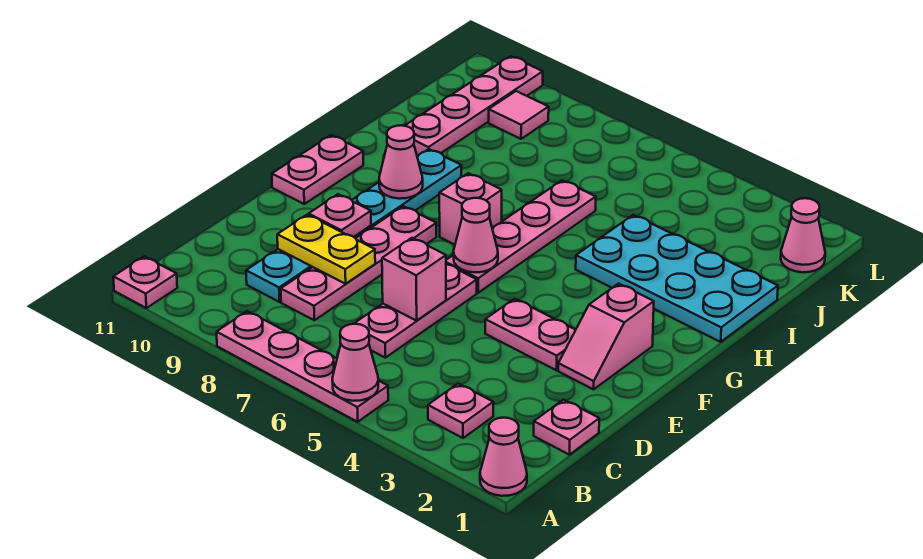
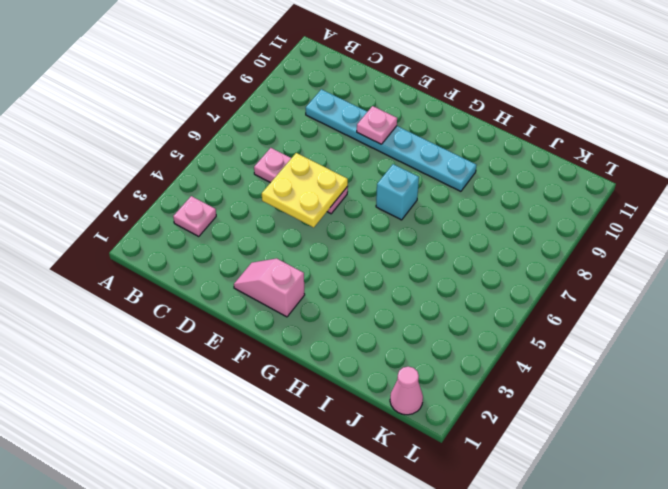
yellow 2x2 plate [262,153,348,227] -> pink 1x1 brick [382,238,446,321]
cyan 1x1 brick [376,164,419,220] -> pink 1x1 brick [439,173,502,245]
none -> pink 1x1 cone [480,418,527,496]
none -> pink 1x4 plate [217,311,388,422]
none -> pink 1x1 plate [113,256,177,308]

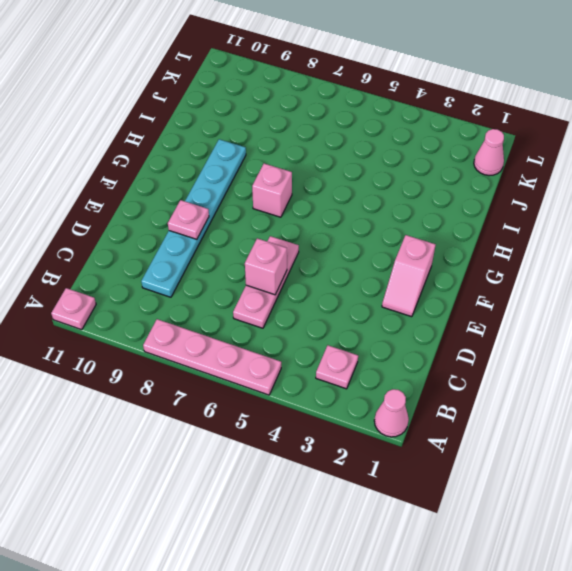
none -> pink 1x1 plate [534,400,599,455]
none -> pink 1x4 plate [281,206,436,320]
none -> pink 1x2 plate [485,299,575,370]

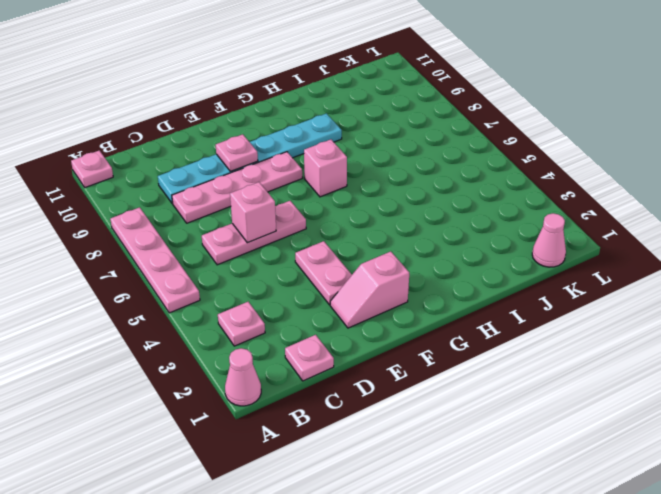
none -> pink 1x4 plate [446,180,596,293]
none -> pink 1x2 plate [272,135,363,204]
none -> cyan 2x4 plate [576,215,778,342]

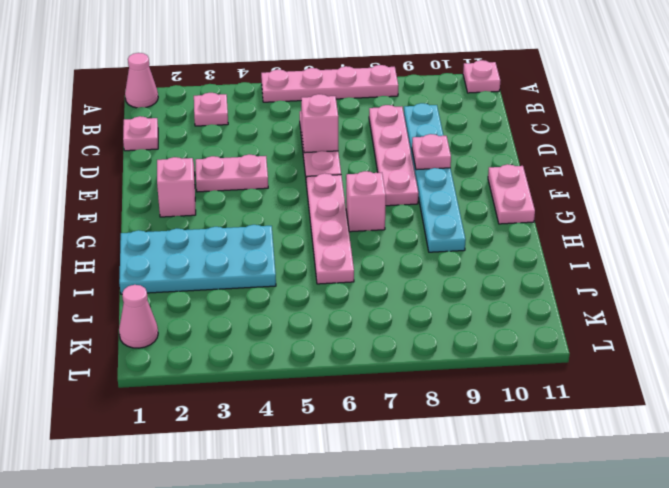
none -> pink 1x4 plate [405,56,543,156]
none -> pink 1x1 tile [489,91,549,139]
none -> pink 1x1 cone [332,324,378,401]

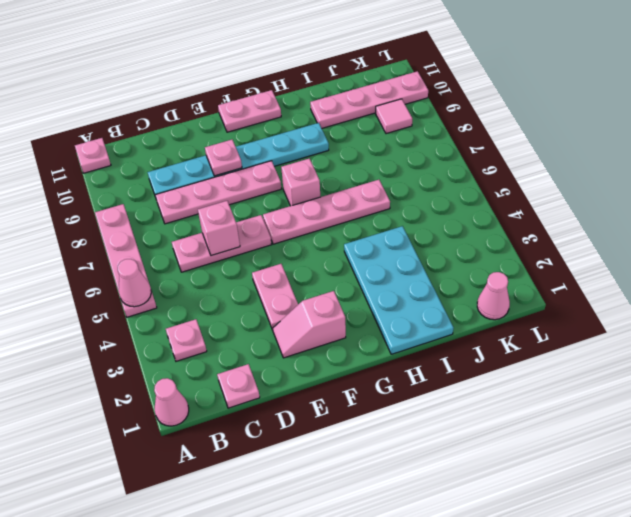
none -> yellow 1x2 plate [277,215,375,284]
none -> pink 1x1 cone [454,198,498,272]
none -> pink 1x1 cone [379,125,423,199]

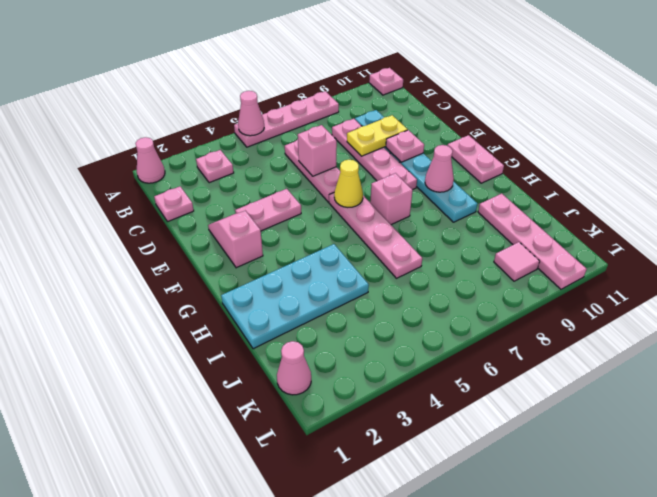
yellow 1x1 cone [334,160,363,207] -> pink 1x1 cone [454,198,498,272]

